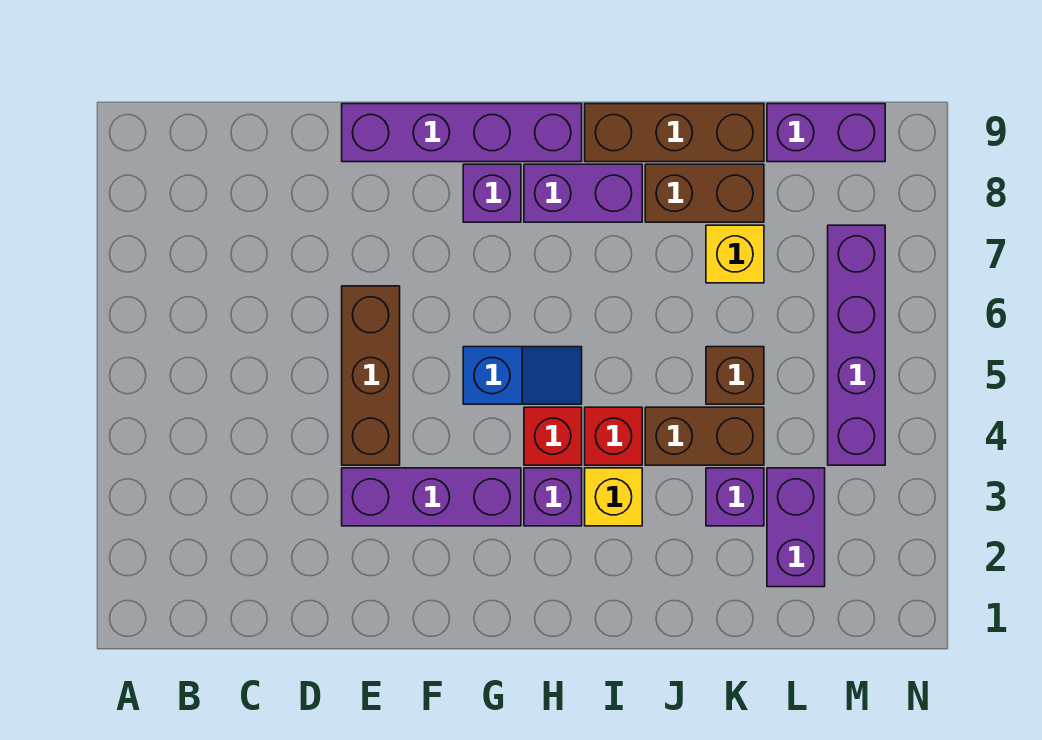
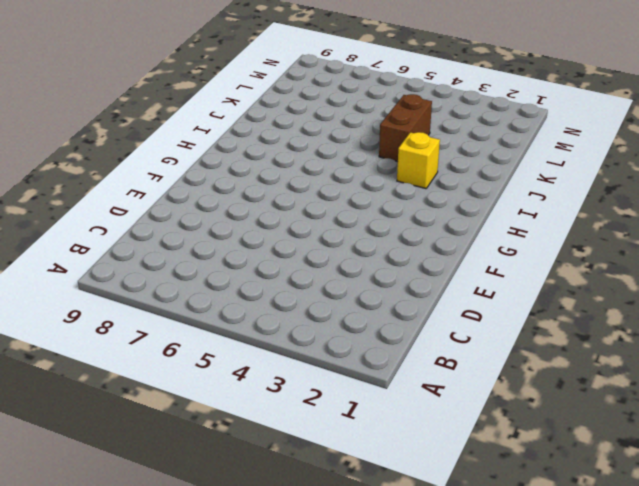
none -> purple 1x3 brick [342,468,521,526]
none -> brown 1x3 brick [342,286,400,465]
none -> purple 1x4 brick [342,104,582,162]

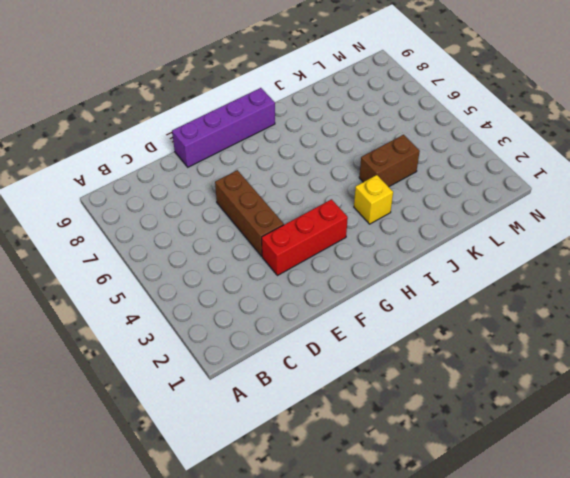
red 1x3 brick [262,199,348,276] -> purple 1x3 brick [342,468,521,526]
none -> blue 1x2 slope [463,347,582,404]
none -> purple 1x1 brick [463,164,521,222]
none -> purple 1x1 brick [524,468,582,526]

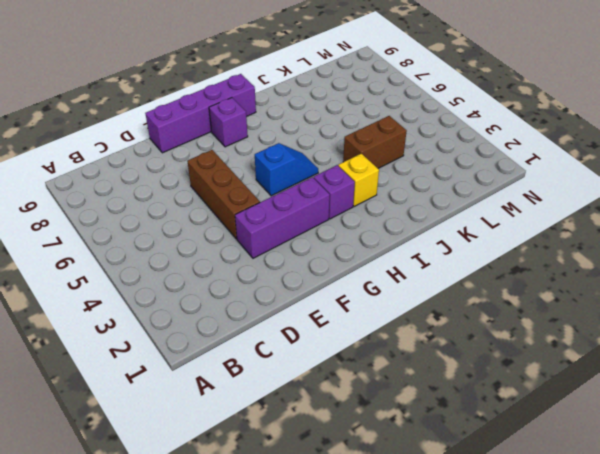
none -> red 1x1 brick [524,407,582,465]
none -> purple 1x2 brick [524,164,642,222]
none -> red 1x1 brick [585,407,642,465]

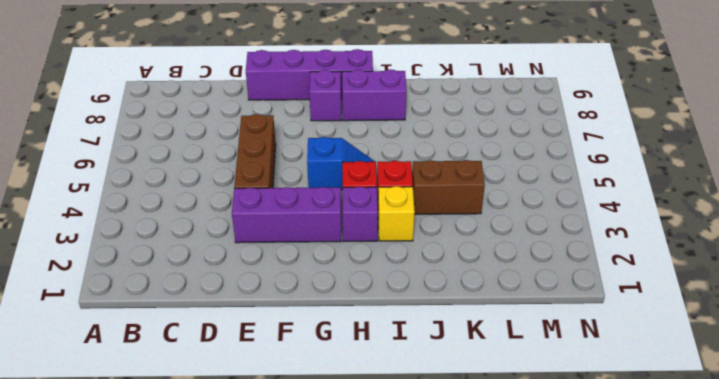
none -> brown 1x3 brick [585,104,764,162]
none -> brown 1x2 brick [645,164,764,222]
none -> purple 1x1 brick [706,468,764,526]

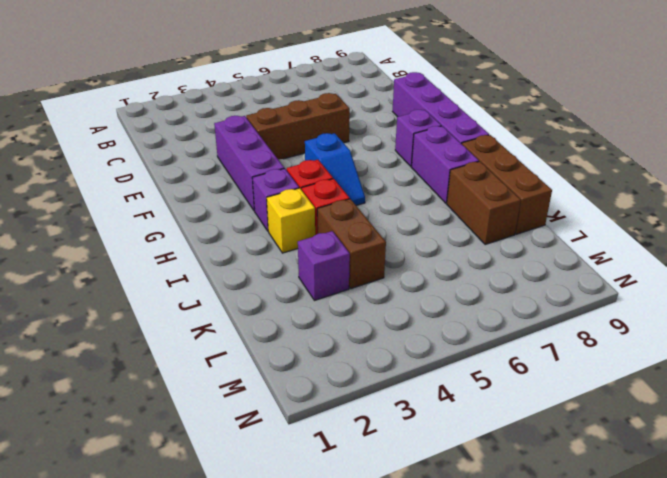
none -> brown 1x1 brick [706,347,764,404]
none -> yellow 1x1 brick [706,225,764,283]
none -> purple 1x2 brick [767,468,825,587]

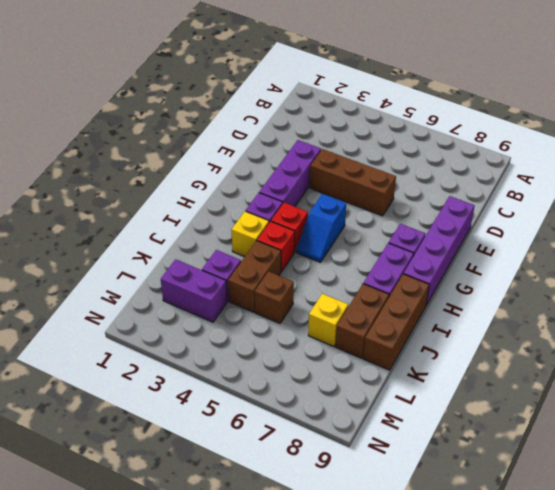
none -> purple 1x2 brick [767,104,885,162]
none -> purple 1x4 brick [828,225,885,465]

